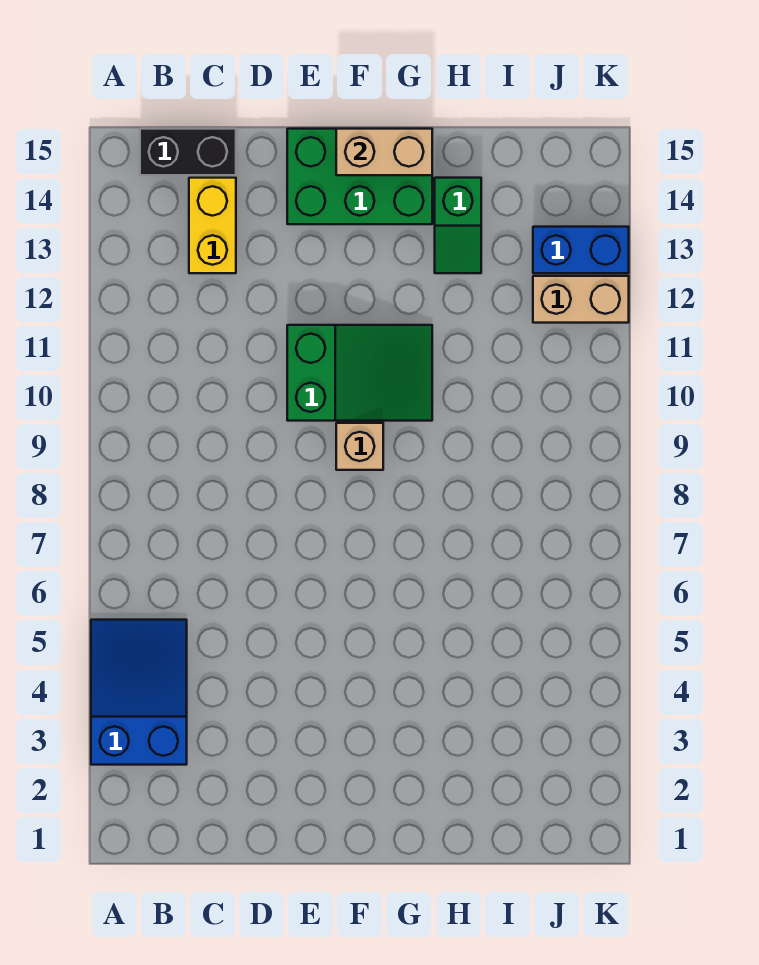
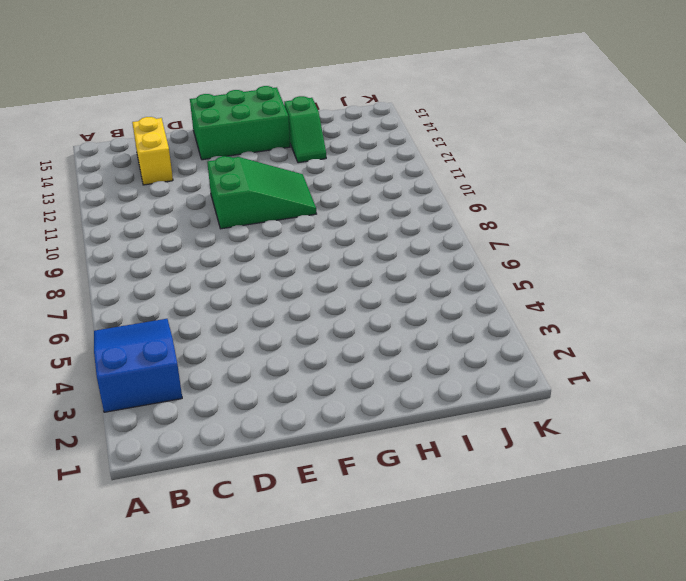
none -> black 1x2 brick [140,129,236,175]
none -> tan 1x1 brick [336,423,383,470]

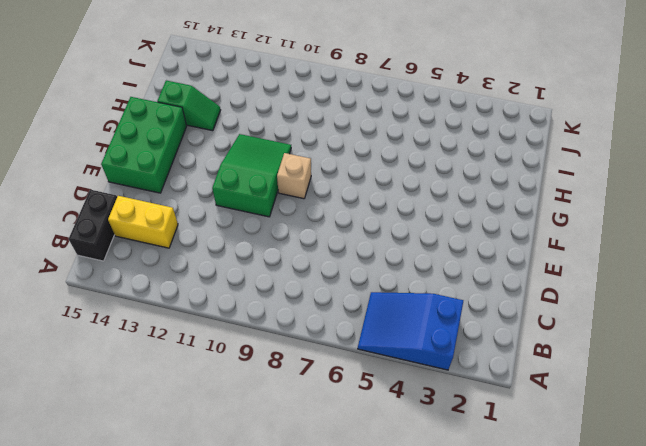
none -> tan 1x2 brick [533,276,629,323]
none -> blue 1x2 brick [533,227,629,273]

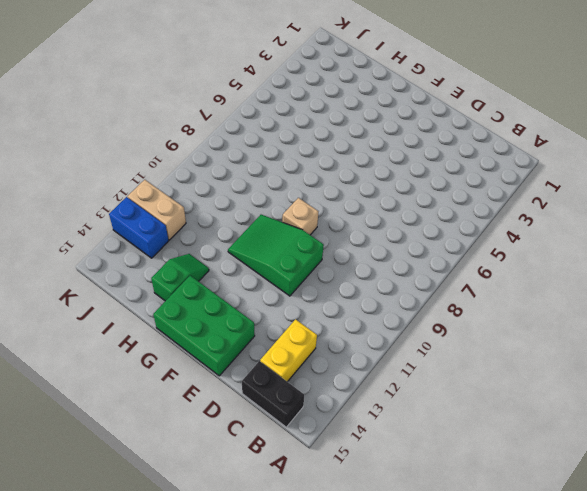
none -> blue 2x3 slope [91,620,187,765]
none -> tan 1x2 brick [336,129,432,175]

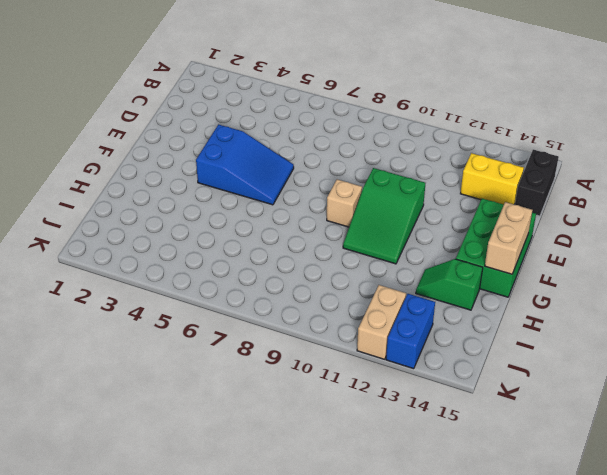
blue 2x3 slope [196,125,294,205] -> blue 2x3 slope moved to [91,620,187,765]

